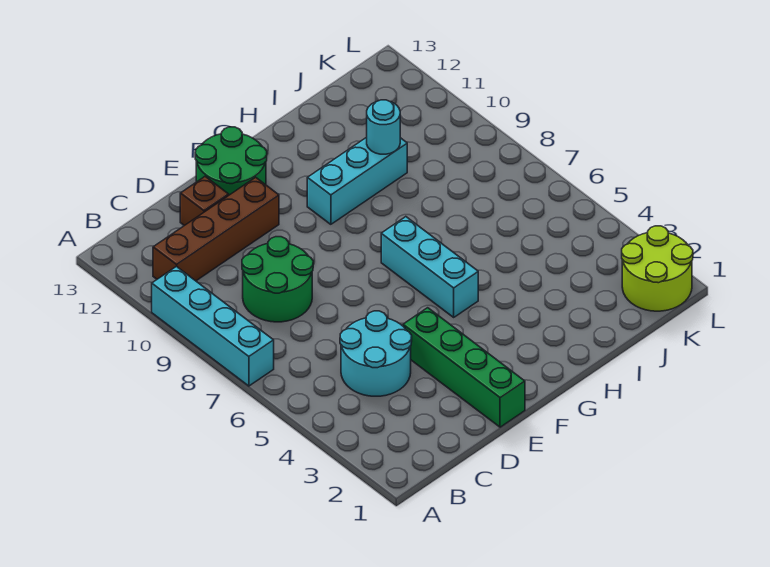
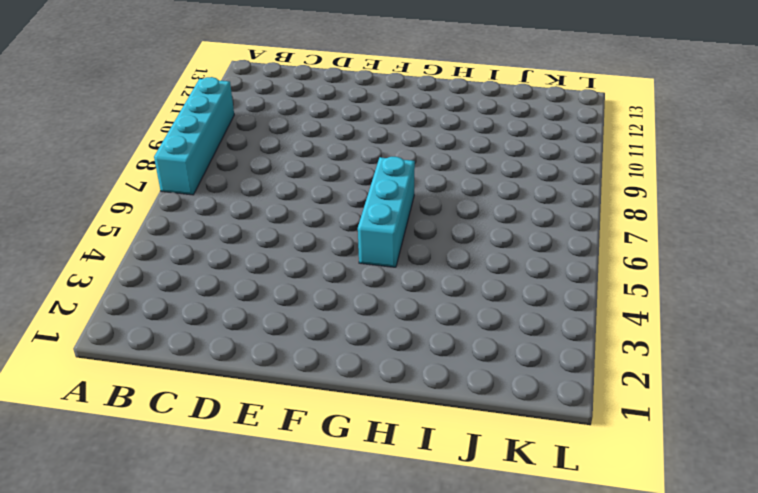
none -> brown 1x4 brick [153,177,279,281]
none -> cyan 2x2 round brick [340,311,412,396]

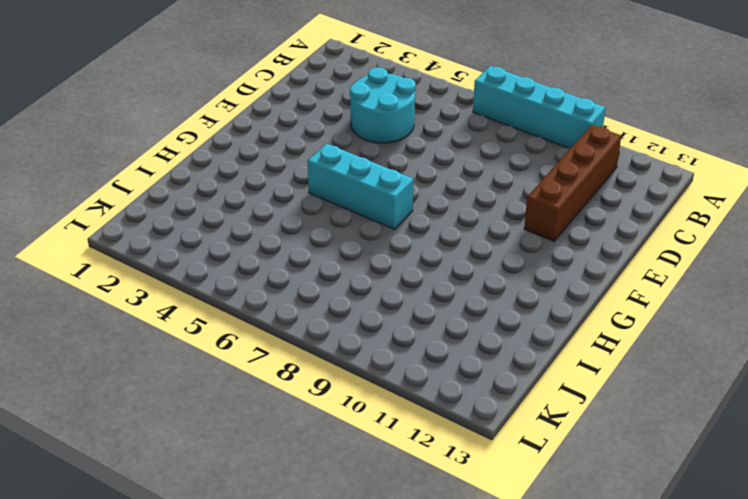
none -> green 2x2 round brick [242,237,313,322]
none -> brown 1x1 brick [180,177,229,226]

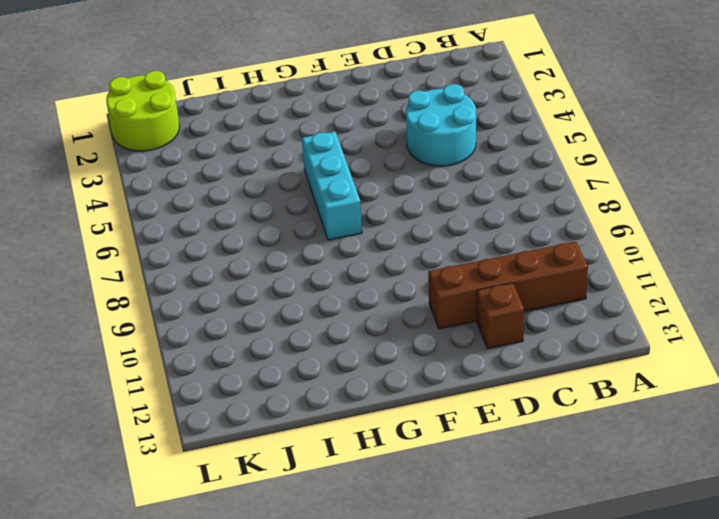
none -> cyan 1x4 brick [152,266,274,386]
none -> green 2x2 round brick [242,237,313,322]

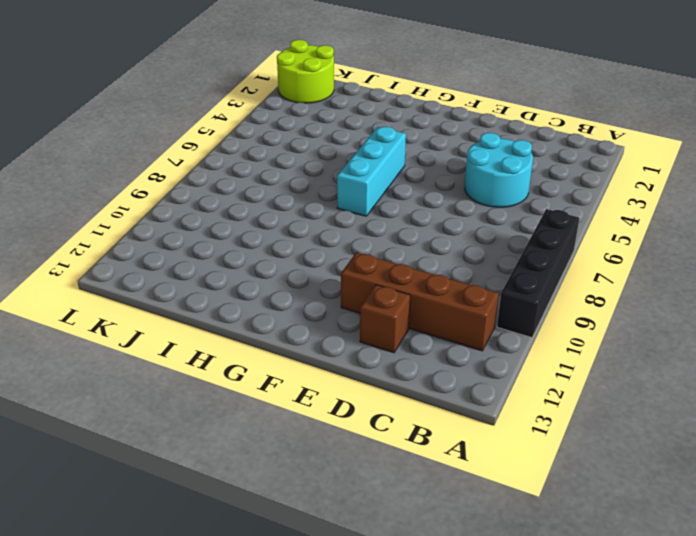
black 1x4 brick [497,209,579,338] -> cyan 1x4 brick [152,266,274,386]
none -> green 2x2 round brick [242,237,313,322]
none -> green 1x4 brick [403,308,525,427]

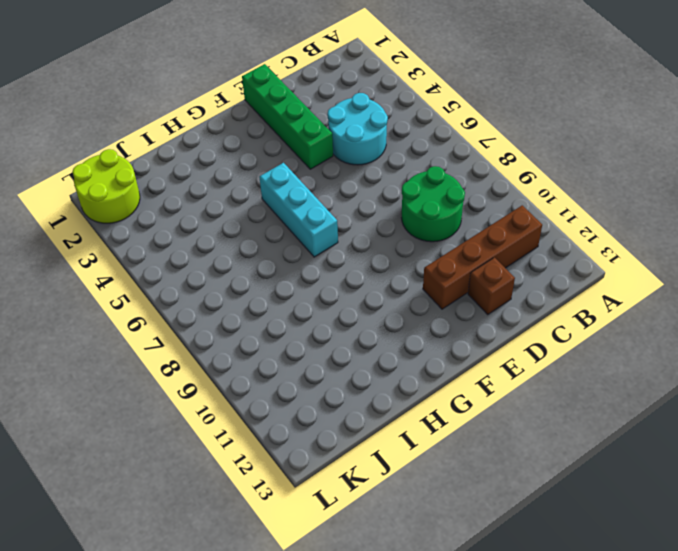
none -> cyan 1x4 brick [152,266,274,386]
none -> green 2x2 round brick [195,127,267,195]

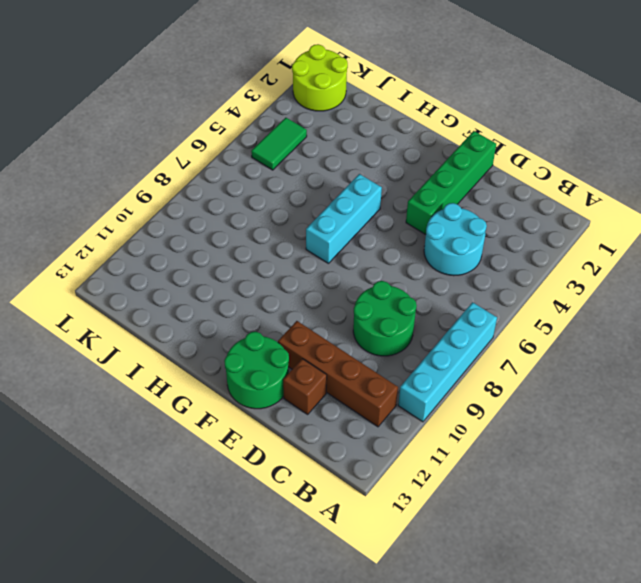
green 1x2 tile [251,118,307,170] -> none
none -> cyan 1x3 brick [307,137,407,224]
none -> cyan 1x1 round brick [367,100,400,154]

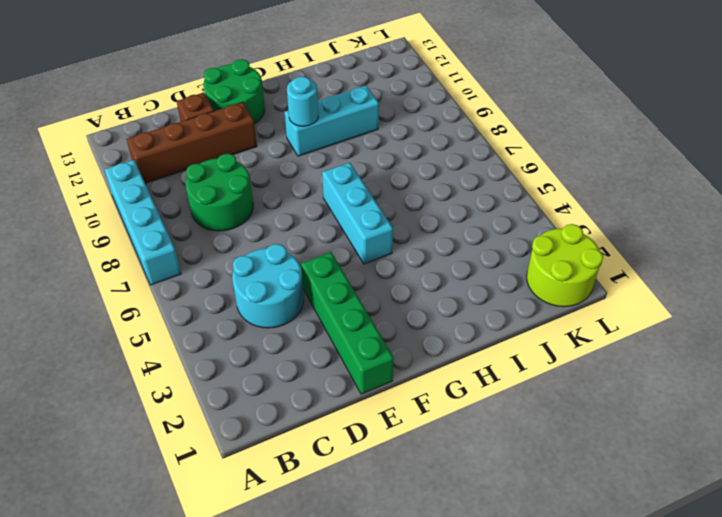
cyan 1x1 round brick [287,77,318,126] -> cyan 1x1 round brick moved to [367,100,400,154]

